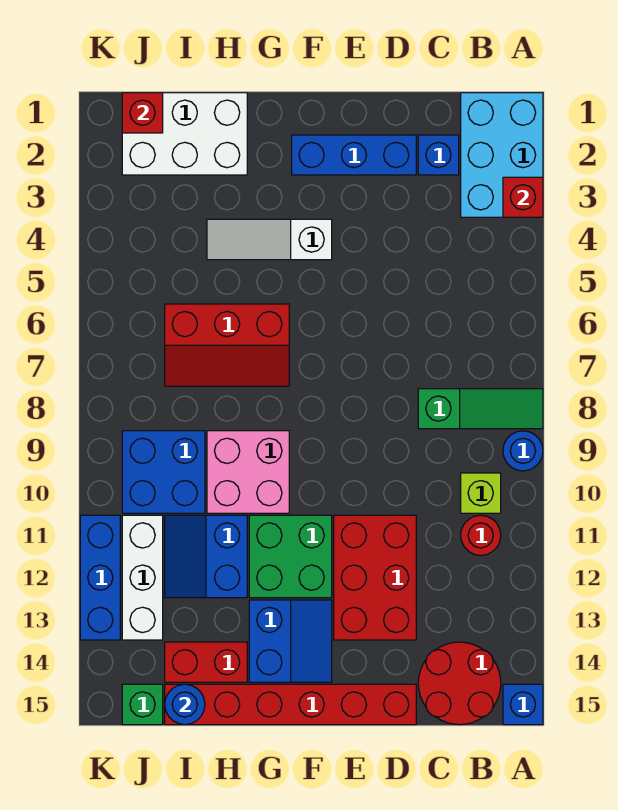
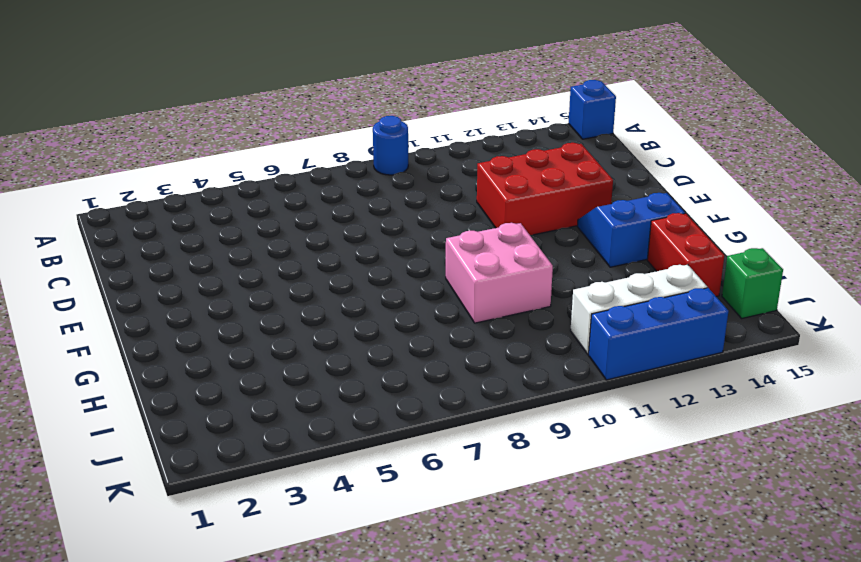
none -> cyan 2x3 brick [461,93,543,217]
none -> green 1x3 slope [418,389,543,429]
none -> lime 1x1 brick [461,473,501,513]

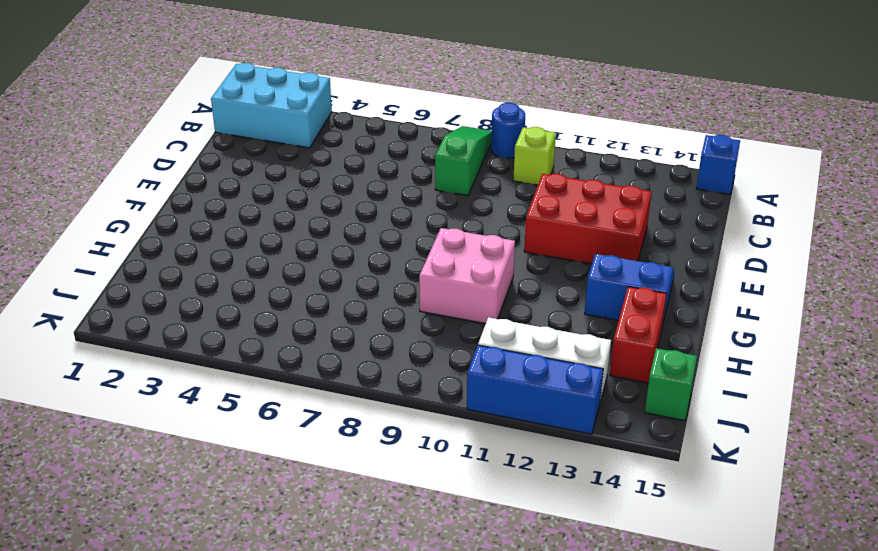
none -> red 1x1 round brick [461,515,501,556]
none -> red 2x2 round brick [418,642,501,725]
none -> blue 1x1 brick [418,135,459,175]

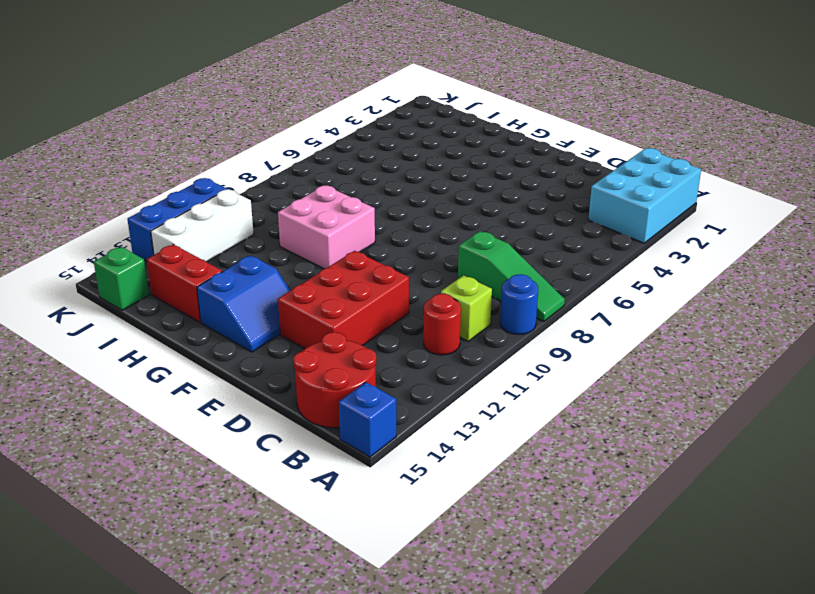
none -> blue 1x1 brick [418,135,459,175]
none -> blue 1x3 brick [292,135,416,175]
none -> red 1x6 brick [165,684,416,725]

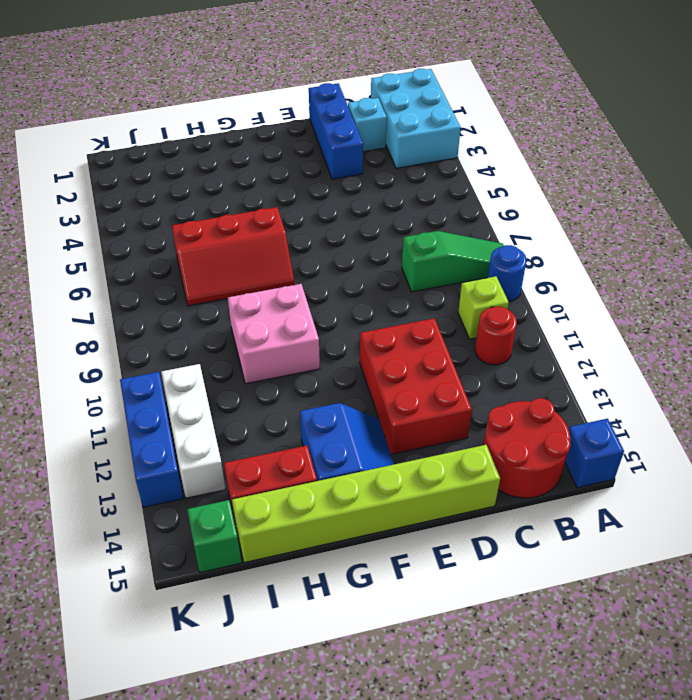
cyan 1x1 brick [348,98,387,152] -> blue 1x1 brick [418,135,459,175]
blue 1x3 brick [309,83,363,179] -> blue 1x3 brick turned to [292,135,416,175]
lime 1x6 brick [232,445,500,563] -> red 1x6 brick [165,684,416,725]
none -> white 1x3 slope [207,219,332,260]
none -> green 2x2 brick [249,515,332,598]
none -> white 2x3 brick [122,93,247,175]

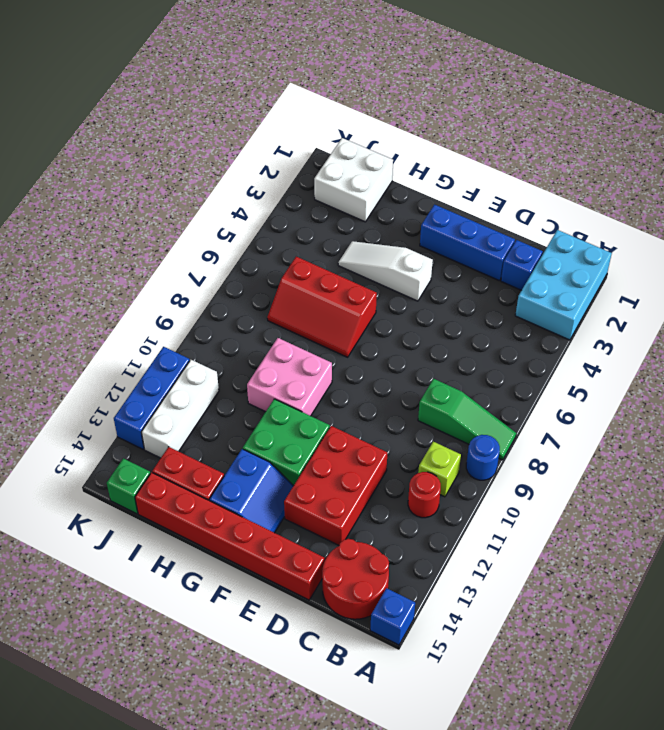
white 2x2 brick [314,138,393,222] -> white 2x3 brick [122,93,247,175]
none -> blue 2x2 slope [165,515,247,598]
none -> blue 2x2 brick [122,431,205,513]
none -> red 1x1 brick [503,177,543,217]

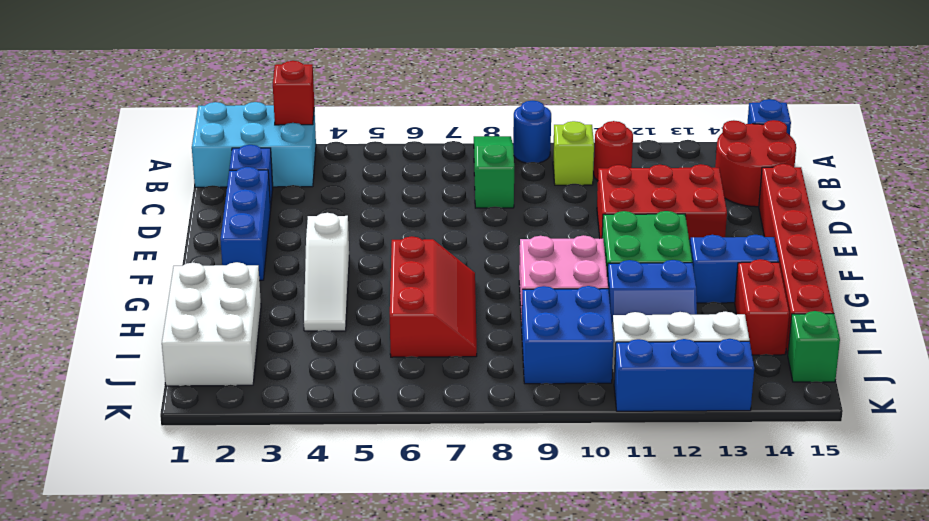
none -> blue 1x1 round brick [165,684,205,725]
none -> red 1x1 brick [122,93,163,133]

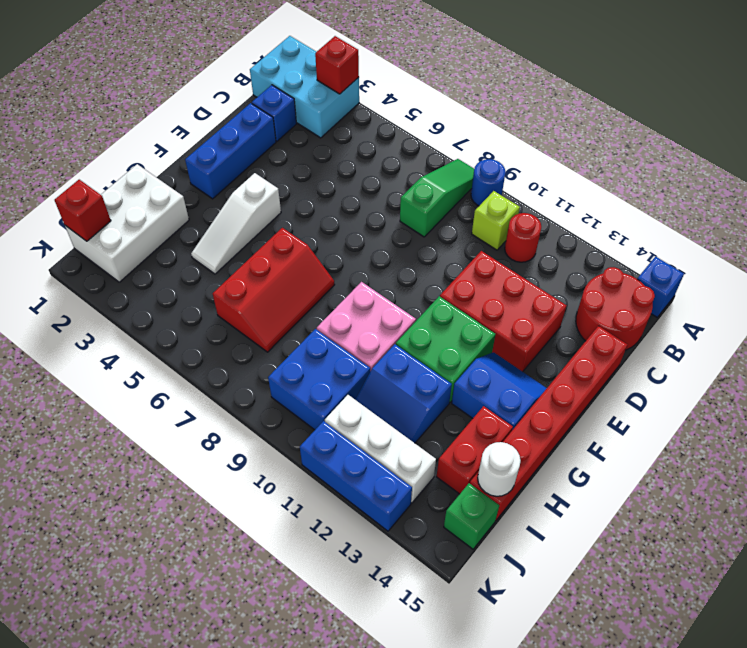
white 1x1 round brick [478,442,521,496] -> blue 1x1 round brick [165,684,205,725]

